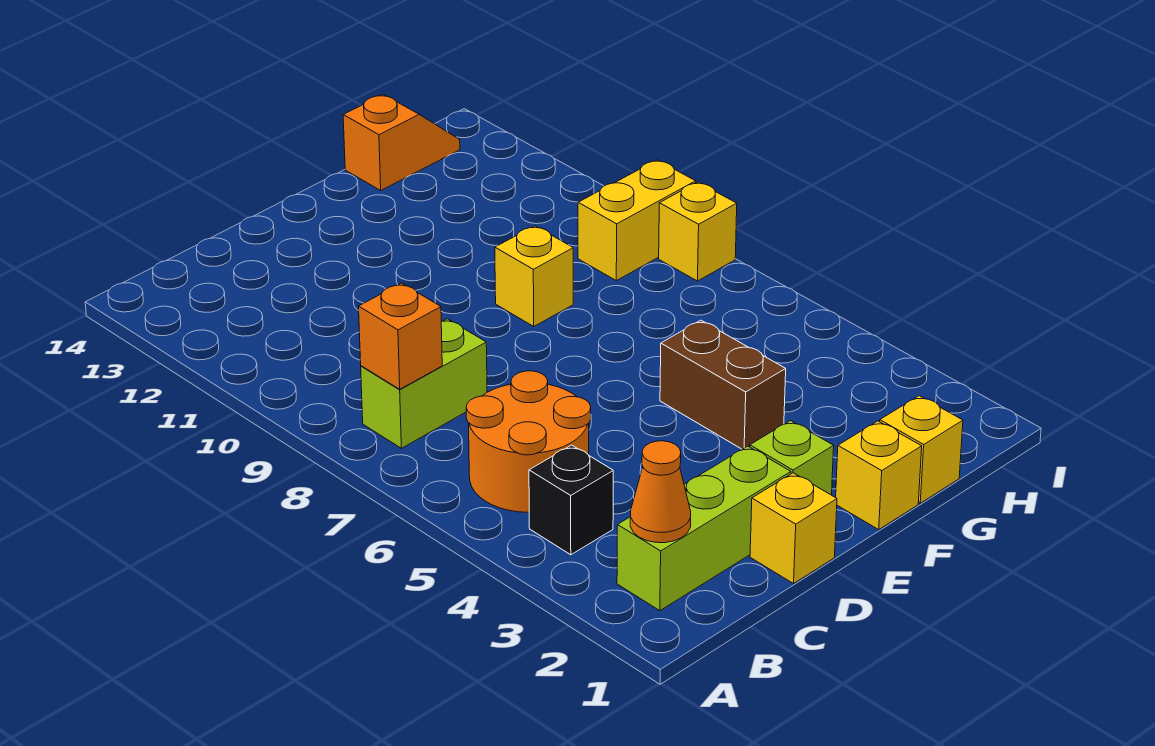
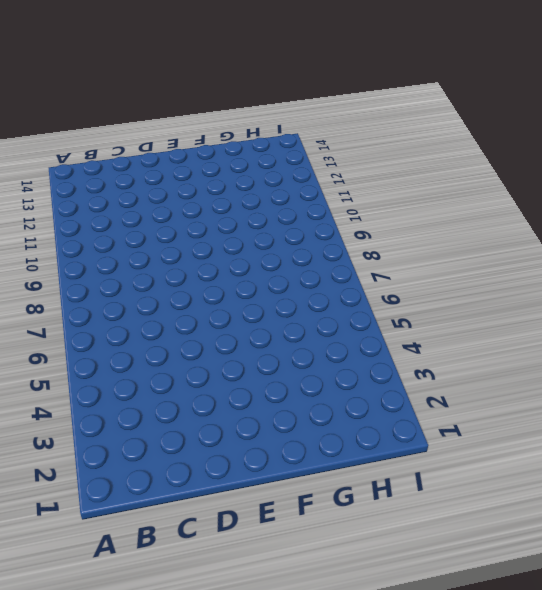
none -> lime 1x3 brick [617,446,791,611]
none -> black 1x1 brick [529,445,613,555]
none -> orange 2x2 round brick [466,371,591,512]

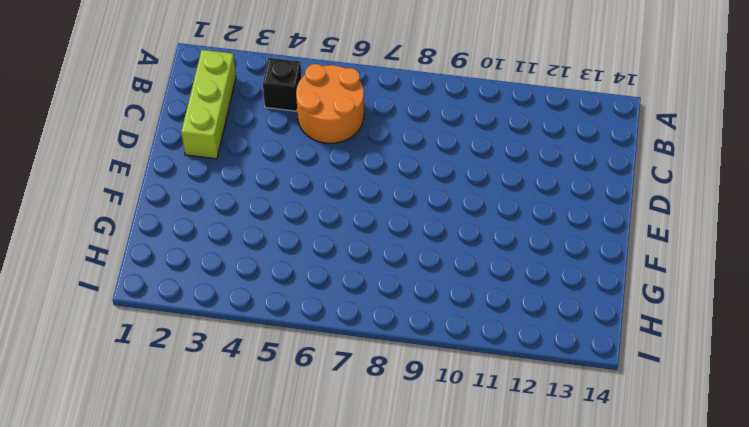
none -> lime 1x2 brick [361,319,487,448]
none -> yellow 1x1 brick [750,473,837,584]
none -> lime 1x1 brick [750,421,834,495]

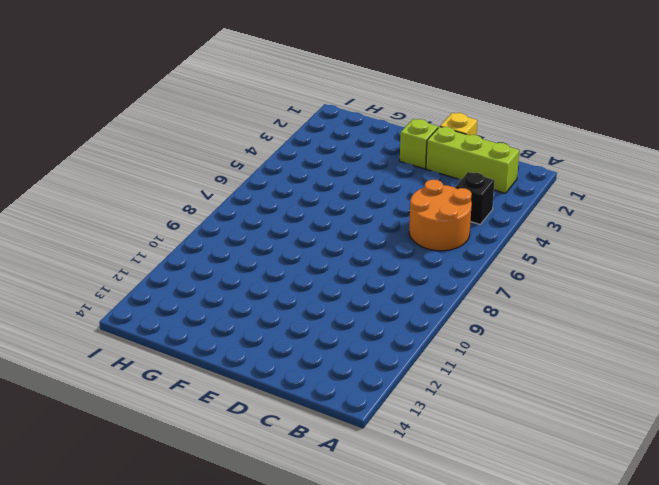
none -> lime 1x2 brick [361,319,487,448]
none -> yellow 1x1 brick [836,421,922,529]
none -> brown 1x2 brick [660,320,786,449]

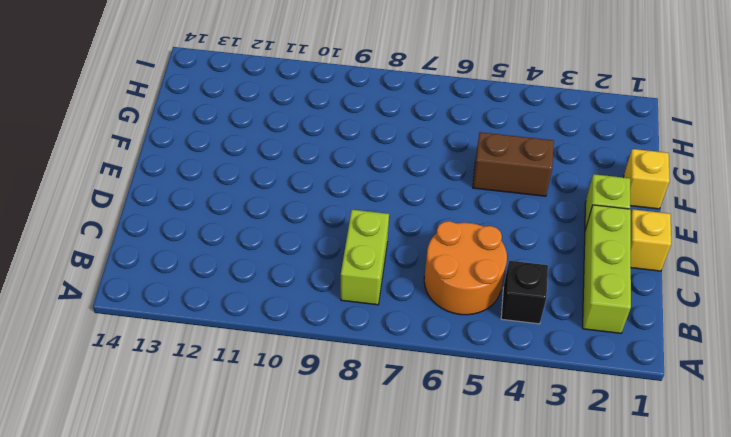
none -> yellow 1x1 brick [495,226,573,326]
none -> yellow 1x1 brick [880,396,963,503]
none -> orange 1x2 slope [343,95,460,190]

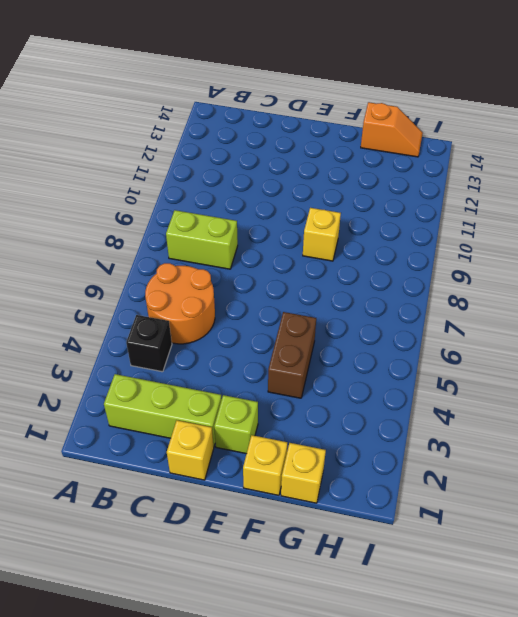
none -> yellow 1x2 brick [578,160,696,281]
none -> yellow 1x1 brick [659,182,737,281]
none -> orange 1x1 cone [630,441,691,543]

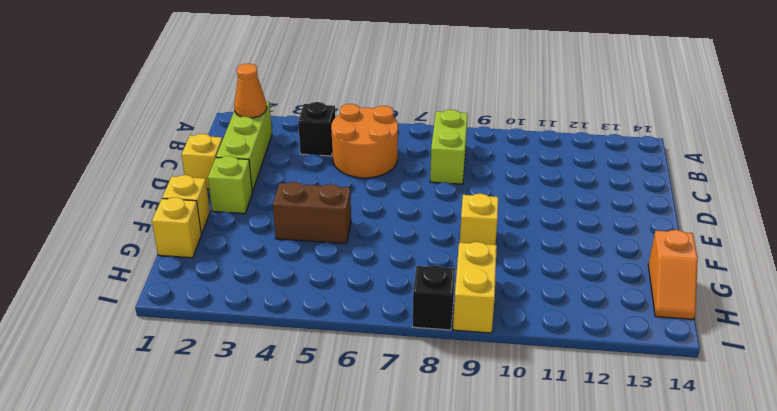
black 1x1 brick [413,265,455,330] -> yellow 1x1 brick [659,182,737,281]
none -> orange 1x1 brick [359,283,442,389]

